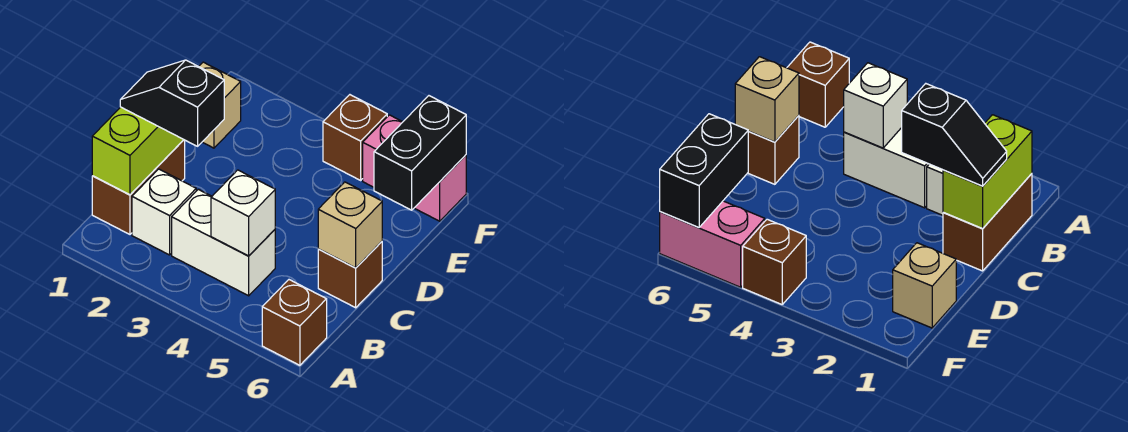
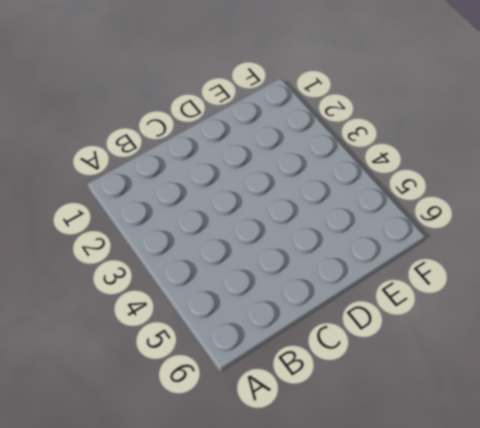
none -> brown 1x1 brick [262,280,327,365]
none -> brown 1x2 brick [92,140,185,234]
none -> white 1x1 brick [132,169,196,255]

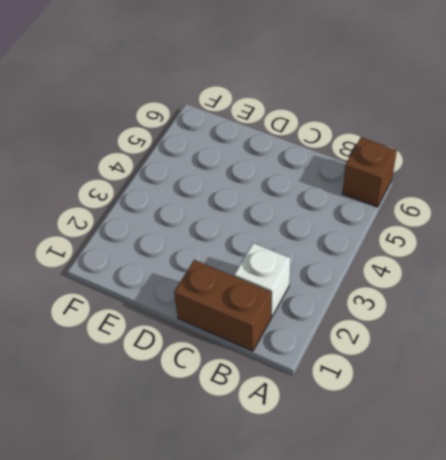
none -> white 1x2 brick [172,189,275,296]
none -> brown 1x1 brick [318,242,382,308]
none -> tan 1x1 brick [199,62,241,148]

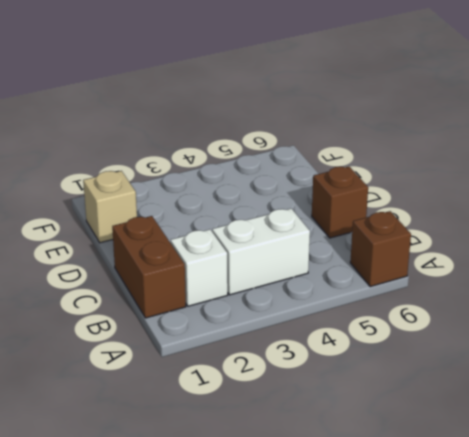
none -> brown 1x1 brick [323,95,387,180]
none -> pink 1x2 brick [363,115,466,221]
none -> lime 1x2 brick [92,107,184,195]

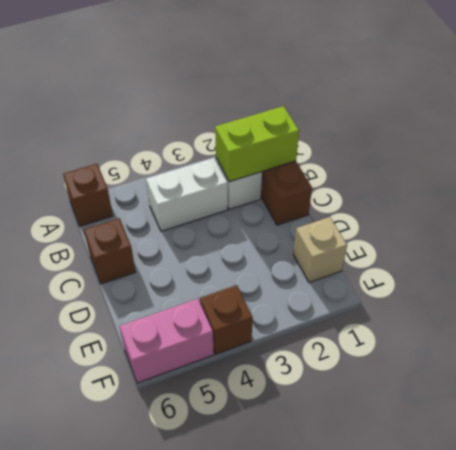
lime 1x2 brick [215,106,299,182] -> lime 1x2 brick turned to [92,107,184,195]
none -> white 1x1 brick [211,170,275,256]
none -> tan 1x1 brick [318,182,382,268]
none -> black 1x2 brick [374,96,466,210]

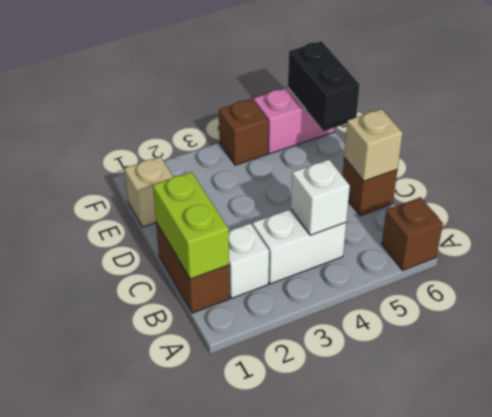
none -> black 1x2 slope [120,60,224,146]

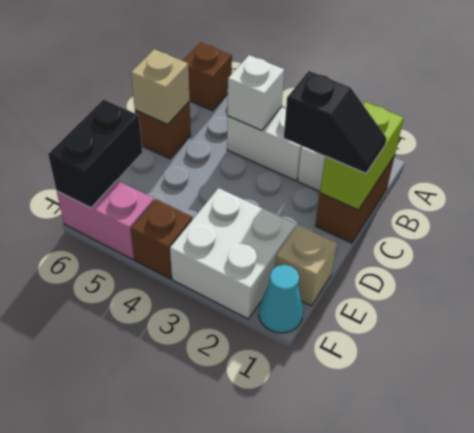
white 2x2 brick [170,188,296,319] -> none
cyan 1x1 cone [259,265,303,333] -> none

